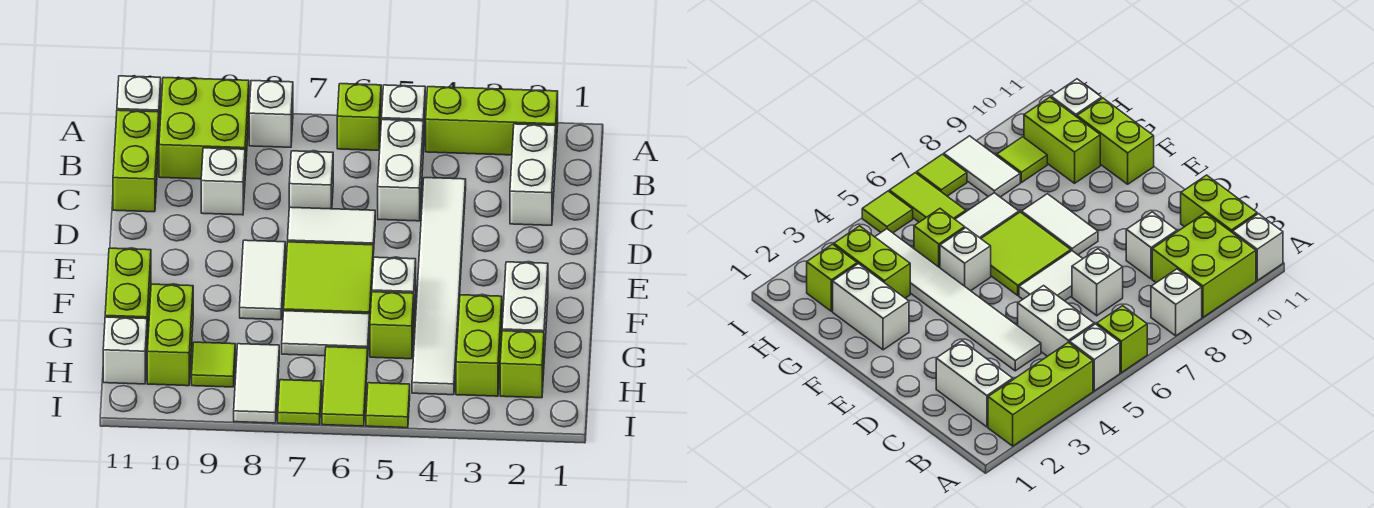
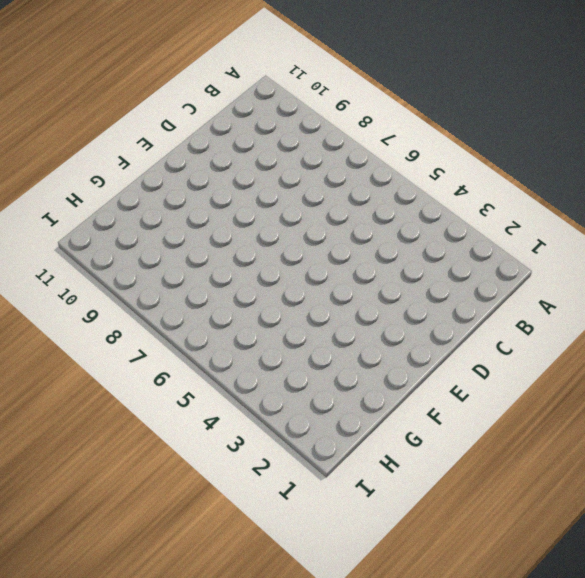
none -> lime 1x3 brick [425,87,558,155]
none -> white 1x1 brick [382,85,425,152]
none -> lime 1x1 brick [337,84,381,150]

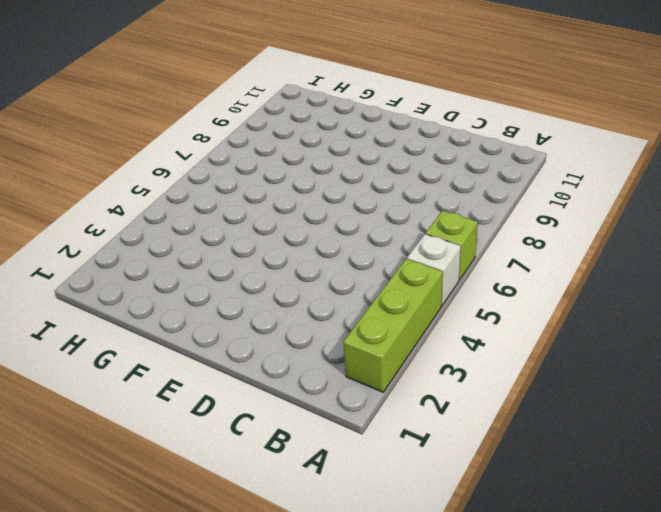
none -> white 1x1 brick [249,81,293,147]
none -> lime 2x2 brick [159,77,249,179]
none -> white 1x1 brick [117,76,161,133]

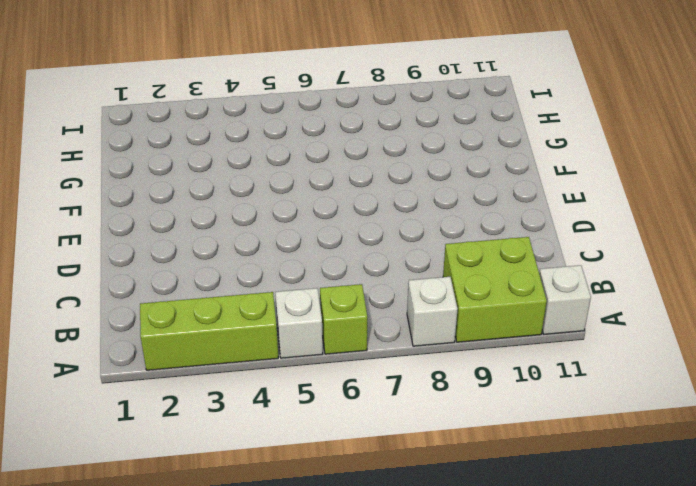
none -> white 1x2 brick [510,124,556,225]
none -> white 1x2 brick [378,120,423,221]
none -> lime 1x2 brick [113,110,159,212]

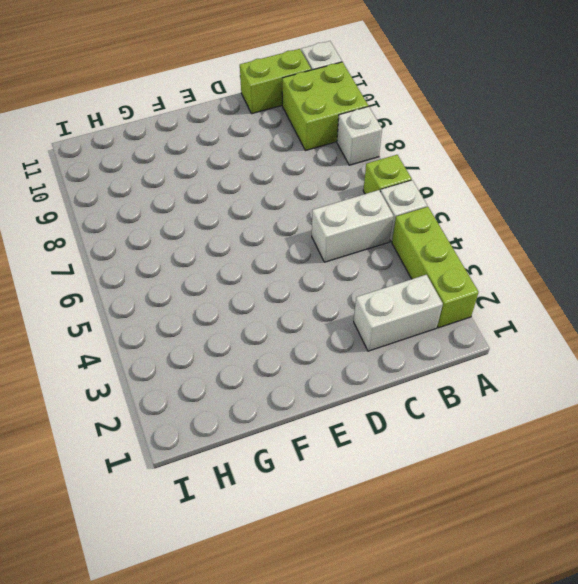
none -> white 1x6 tile [412,178,466,395]
none -> white 1x1 brick [289,151,333,209]
none -> white 1x1 brick [201,148,245,215]

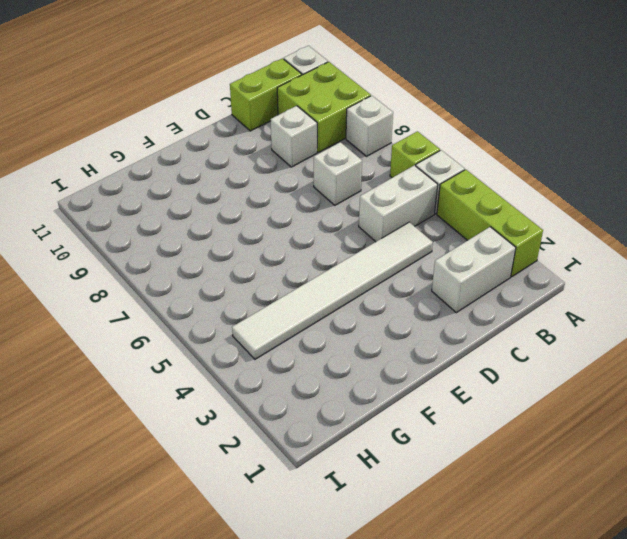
none -> white 1x2 tile [288,207,375,254]
none -> lime 2x2 tile [284,242,373,314]
none -> white 1x2 tile [240,240,285,320]

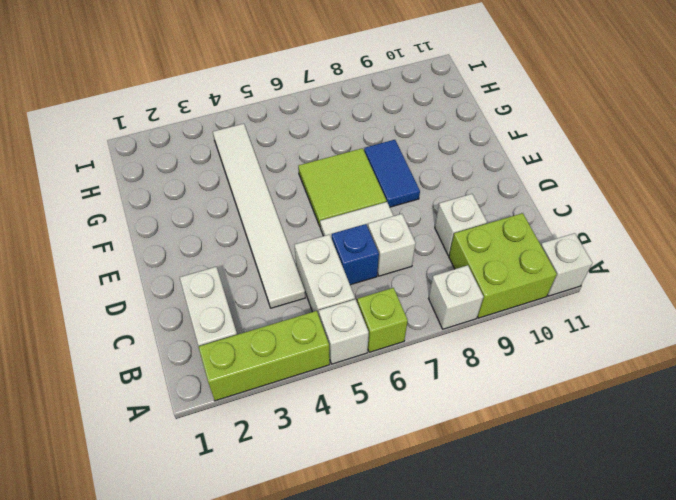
blue 1x1 brick [332,224,379,285] -> none
blue 1x2 tile [364,140,420,207] -> white 1x2 tile [240,240,285,320]
none -> lime 1x2 brick [113,110,159,212]
none -> white 1x2 brick [502,262,548,357]
none -> white 1x1 brick [372,257,416,312]

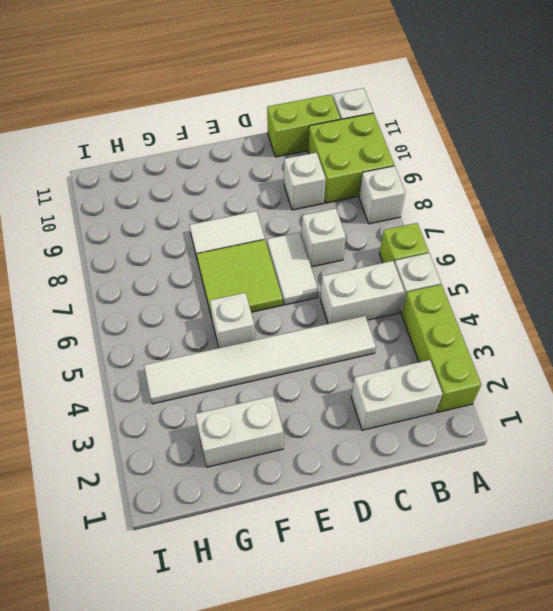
none -> lime 1x2 brick [105,248,151,345]
none -> lime 1x2 brick [456,295,502,396]
none -> lime 1x1 brick [370,292,414,359]

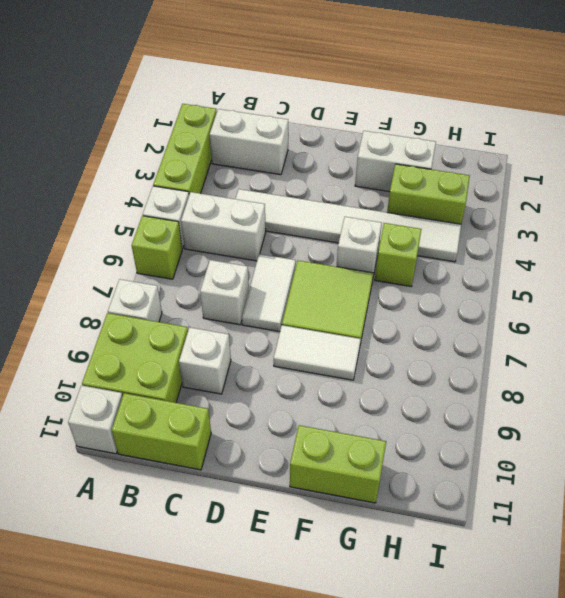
none -> white 1x2 tile [282,311,370,356]
none -> lime 1x2 brick [147,284,193,386]
none -> lime 1x1 brick [500,331,544,398]

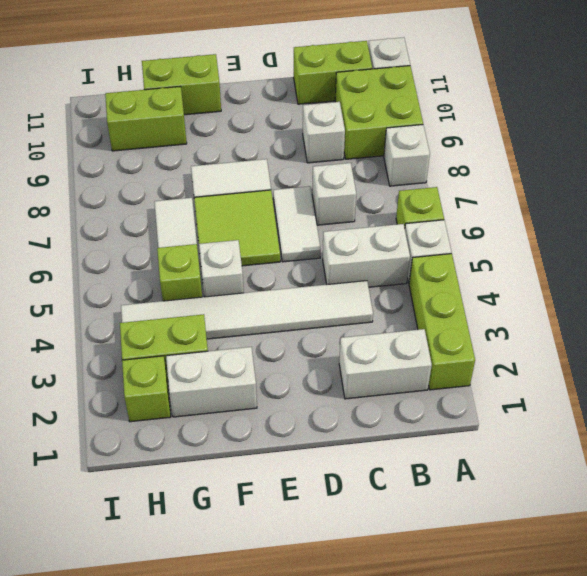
none -> lime 1x2 tile [322,347,368,426]
none -> white 1x2 tile [234,344,279,423]
none -> lime 1x1 tile [192,342,235,387]

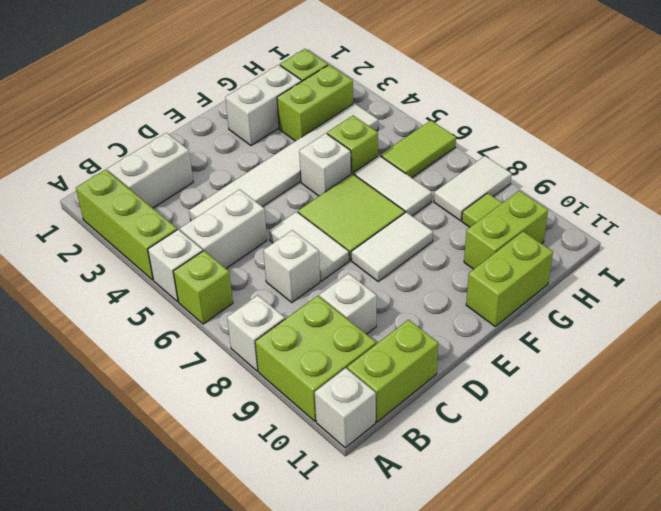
none -> white 1x1 brick [103,317,147,384]
none -> lime 1x1 tile [366,383,410,428]
none -> lime 1x1 tile [278,380,322,425]

